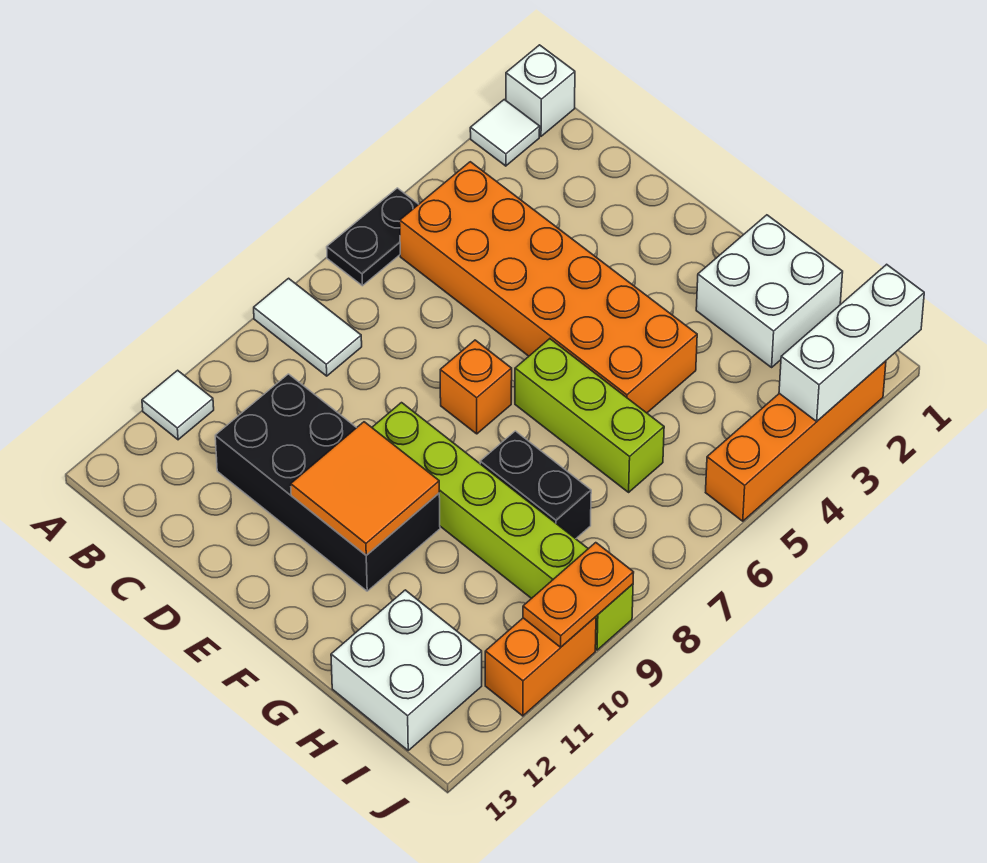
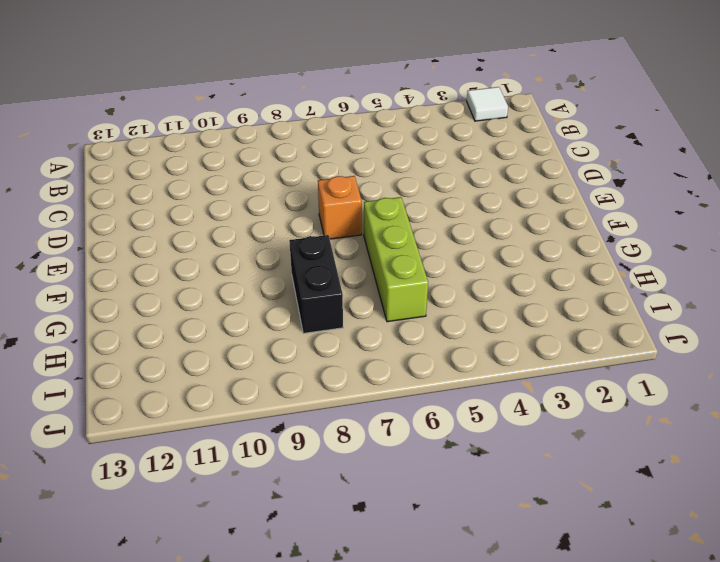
none -> white 1x1 brick [506,45,575,136]
none -> black 1x2 plate [327,188,419,286]
none -> white 1x2 tile [254,278,362,376]

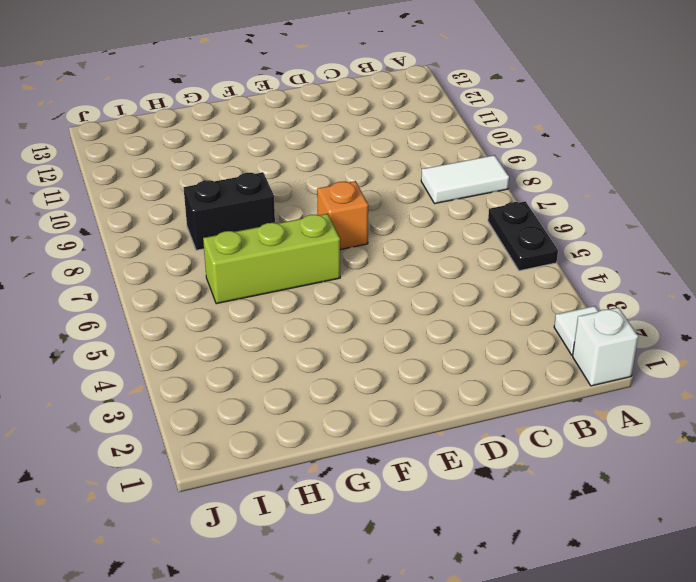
none -> white 1x1 tile [142,370,214,440]
none -> orange 2x6 brick [400,162,697,413]
none -> black 2x4 brick [215,374,440,591]

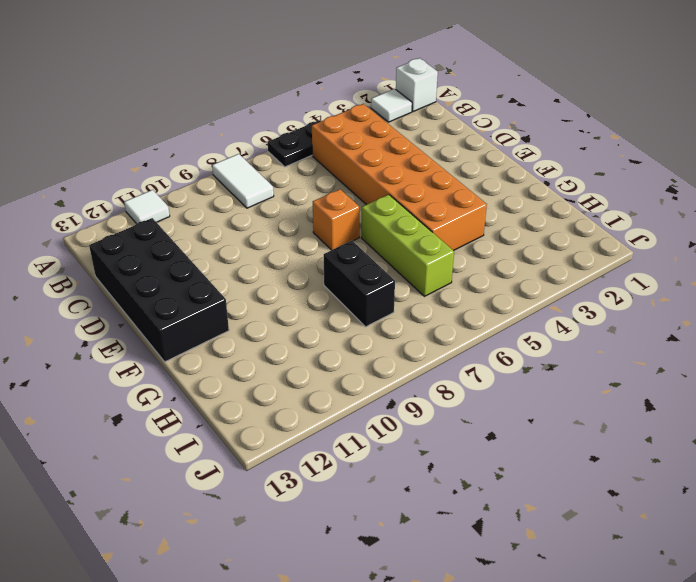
black 2x4 brick [89,218,229,362] -> black 2x4 brick moved to [215,374,440,591]
none -> lime 1x6 brick [372,403,633,650]
none -> white 2x2 brick [696,215,843,367]
none -> white 2x2 brick [331,590,482,750]

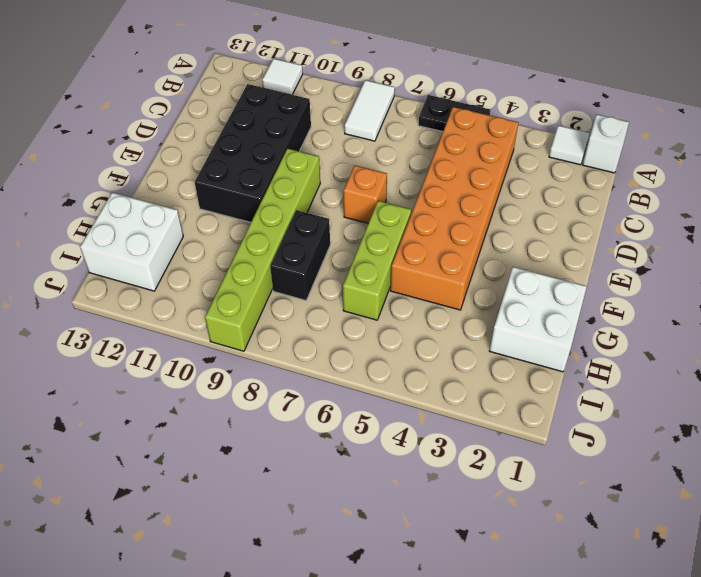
none -> orange 1x4 brick [706,361,886,521]
none -> orange 1x2 brick [485,617,596,716]
none -> orange 2x2 tile [291,422,439,555]

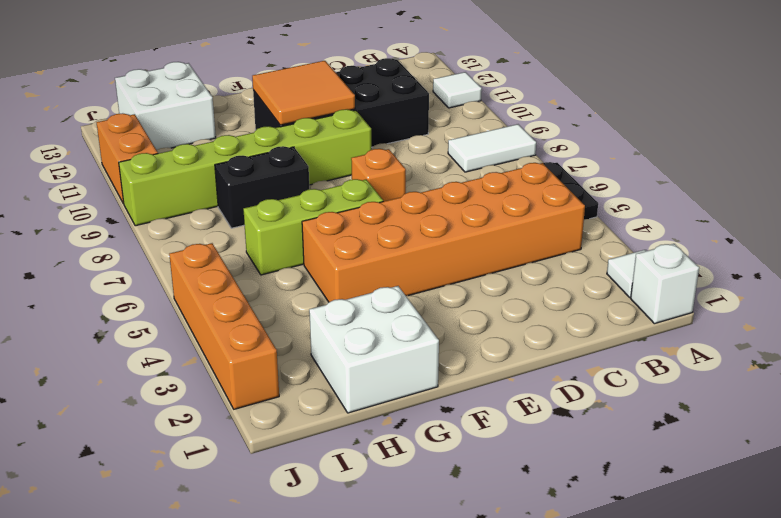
none -> white 1x3 brick [779,264,924,421]
none -> orange 1x2 plate [523,543,634,647]

